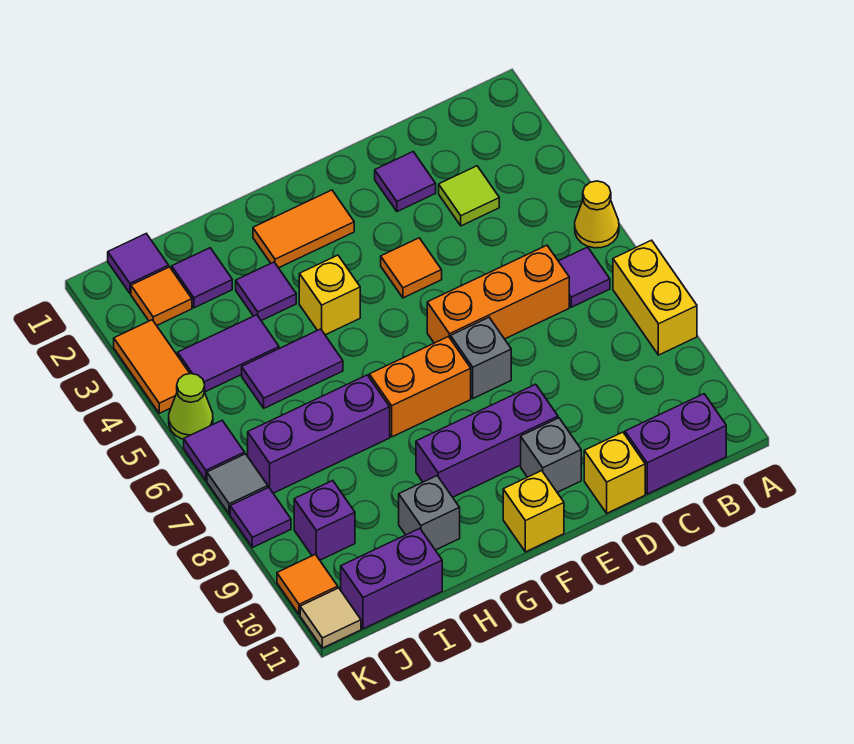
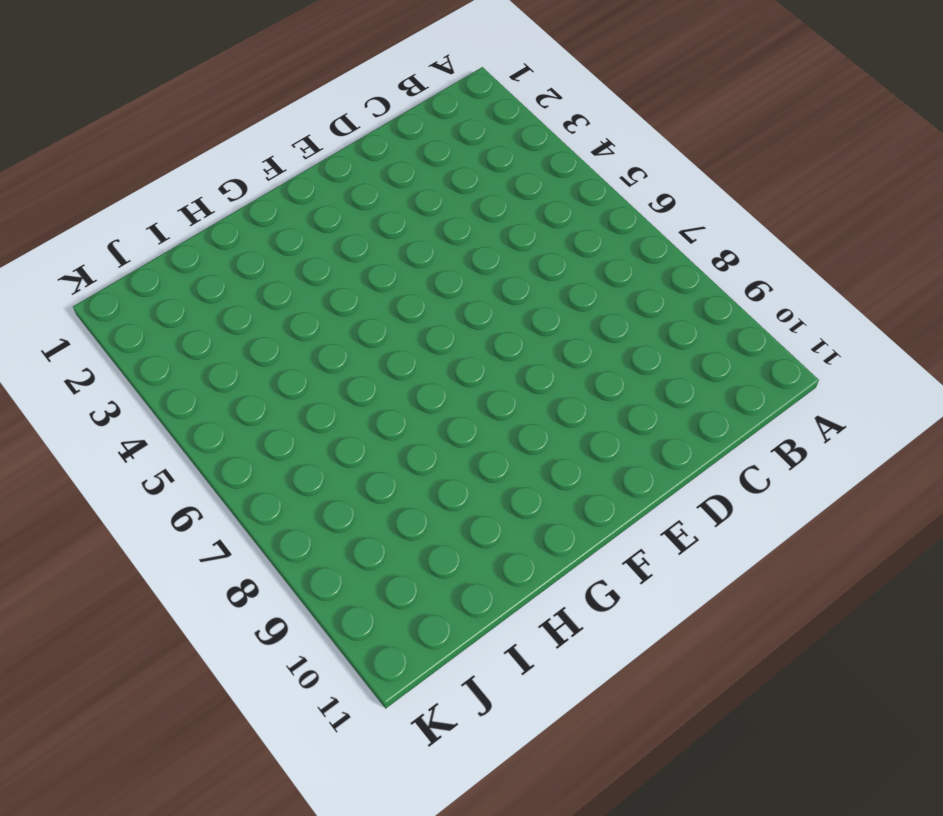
none -> yellow 1x1 cone [575,181,619,248]
none -> yellow 1x2 brick [613,240,697,355]
none -> purple 1x1 tile [559,247,610,307]
none -> purple 1x2 brick [625,394,726,494]

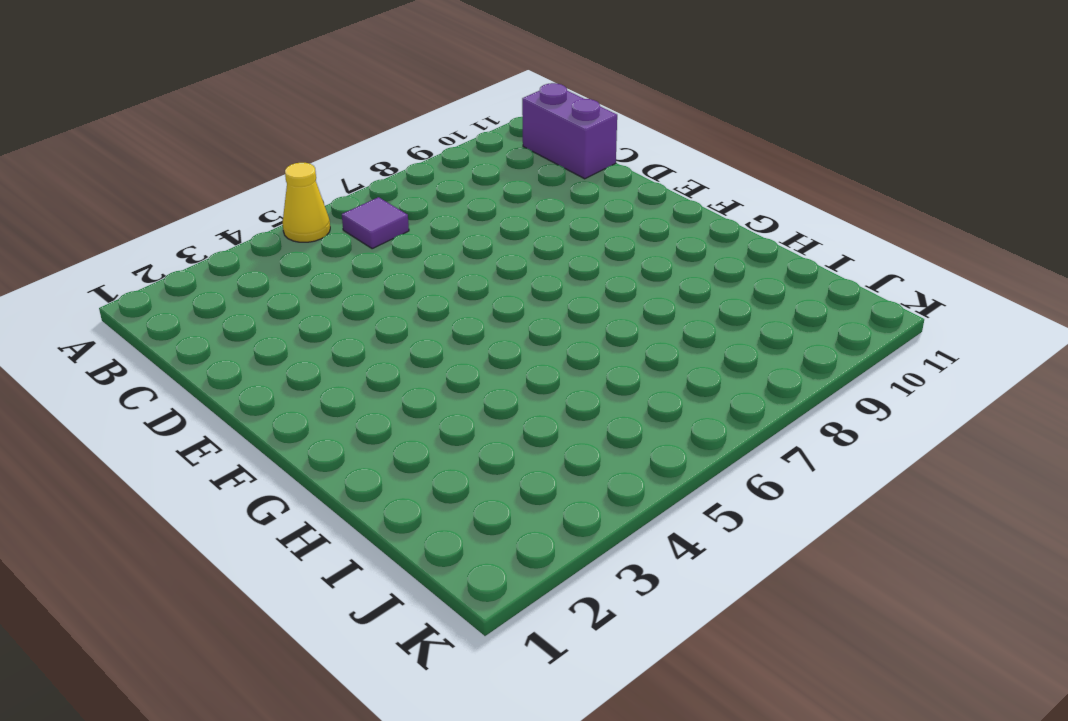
none -> yellow 1x2 brick [613,240,697,355]
none -> lime 1x1 tile [439,166,499,226]
none -> orange 1x3 brick [427,245,569,343]
none -> purple 1x1 tile [375,152,436,212]

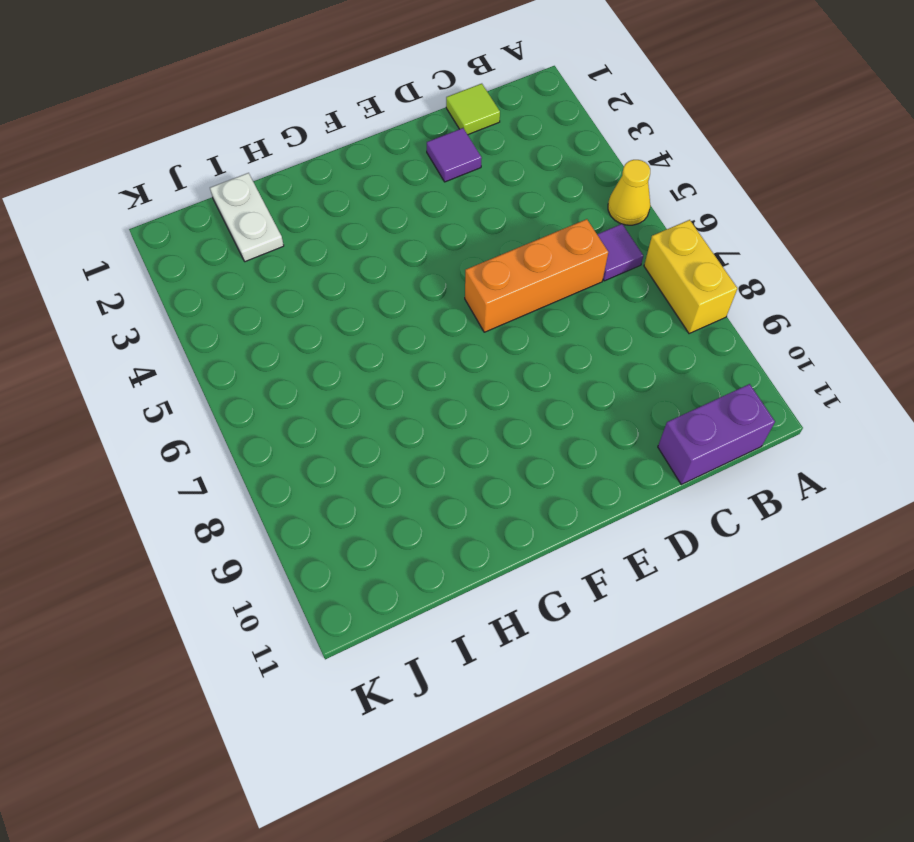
lime 1x1 tile [446,84,500,135] -> lime 1x1 tile moved to [439,166,499,226]
white 1x2 plate [210,173,284,262] -> purple 1x1 tile [172,248,232,308]
none -> yellow 1x1 brick [584,432,645,513]
none -> orange 1x1 tile [381,238,442,298]
none -> grey 1x1 brick [451,317,511,398]
none -> purple 1x3 brick [416,384,558,497]

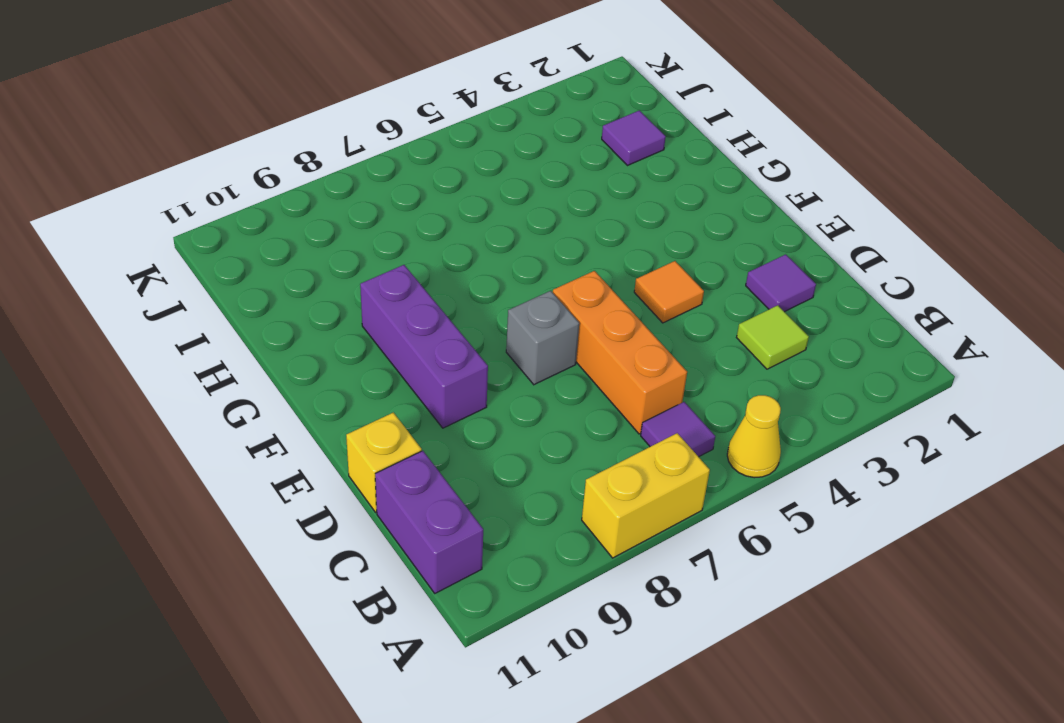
none -> grey 1x1 brick [521,418,581,492]
none -> orange 1x2 tile [253,190,354,268]
none -> orange 1x2 brick [369,337,471,437]
none -> yellow 1x1 brick [503,471,564,552]

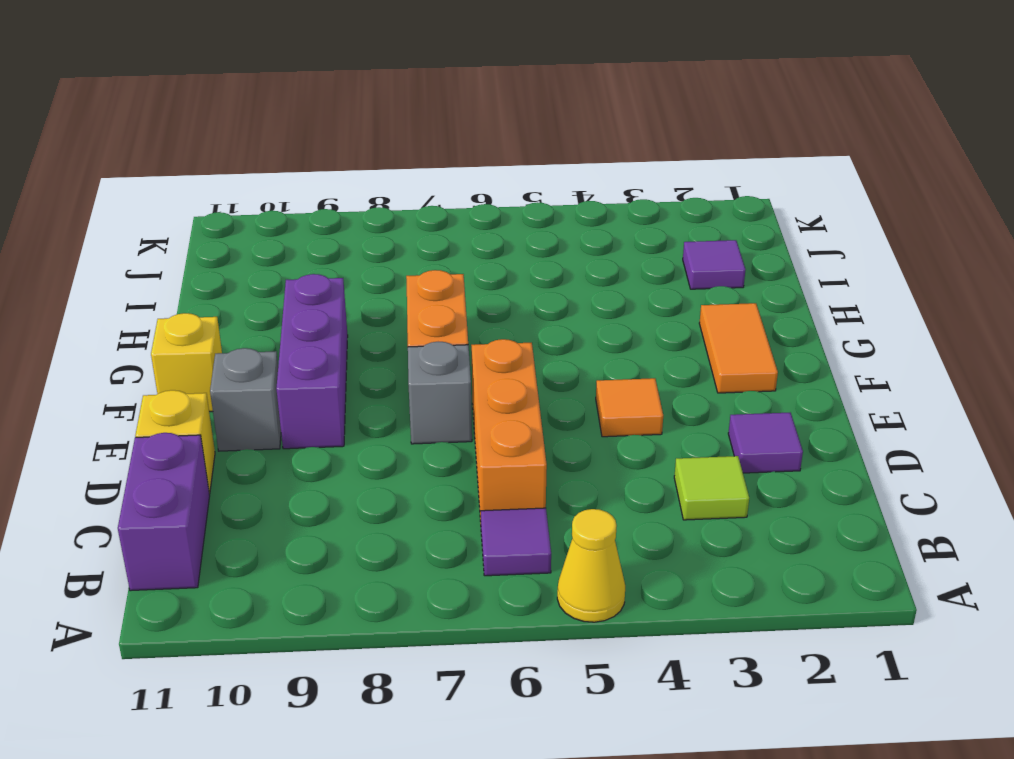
none -> yellow 1x2 brick [613,240,697,355]
none -> yellow 1x1 brick [299,255,360,335]
none -> purple 1x1 tile [236,262,296,321]
none -> purple 1x2 tile [242,329,343,408]

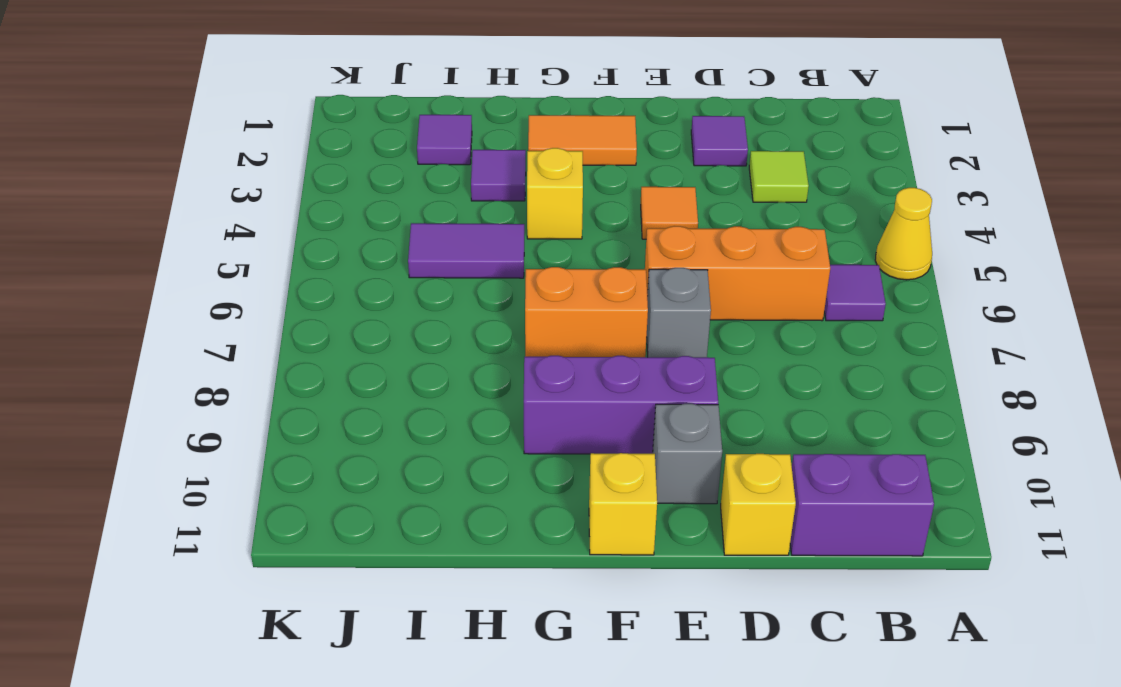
none -> yellow 1x2 brick [613,240,697,355]
none -> purple 1x3 brick [248,375,390,493]
none -> grey 1x1 brick [399,476,460,550]
none -> purple 1x2 tile [178,315,279,392]

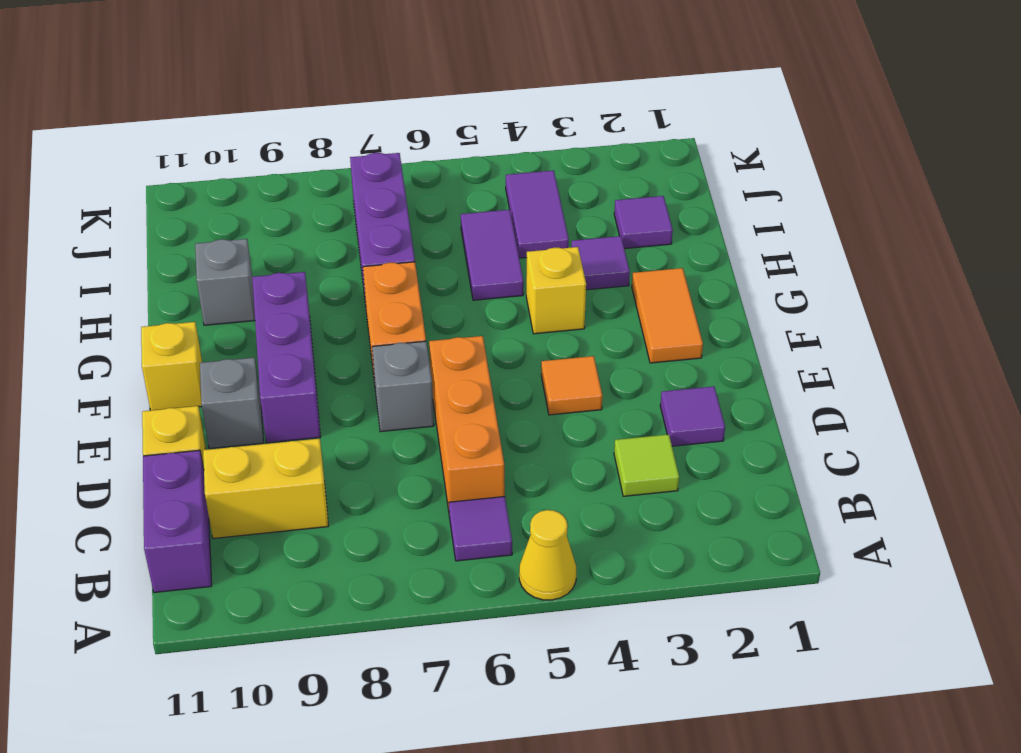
yellow 1x2 brick [203,439,328,538] -> yellow 1x2 brick moved to [613,240,697,355]
none -> purple 1x2 brick [341,528,442,629]
none -> purple 1x1 tile [108,234,169,294]
none -> orange 1x1 tile [131,267,192,325]
none -> purple 1x1 brick [294,481,355,560]

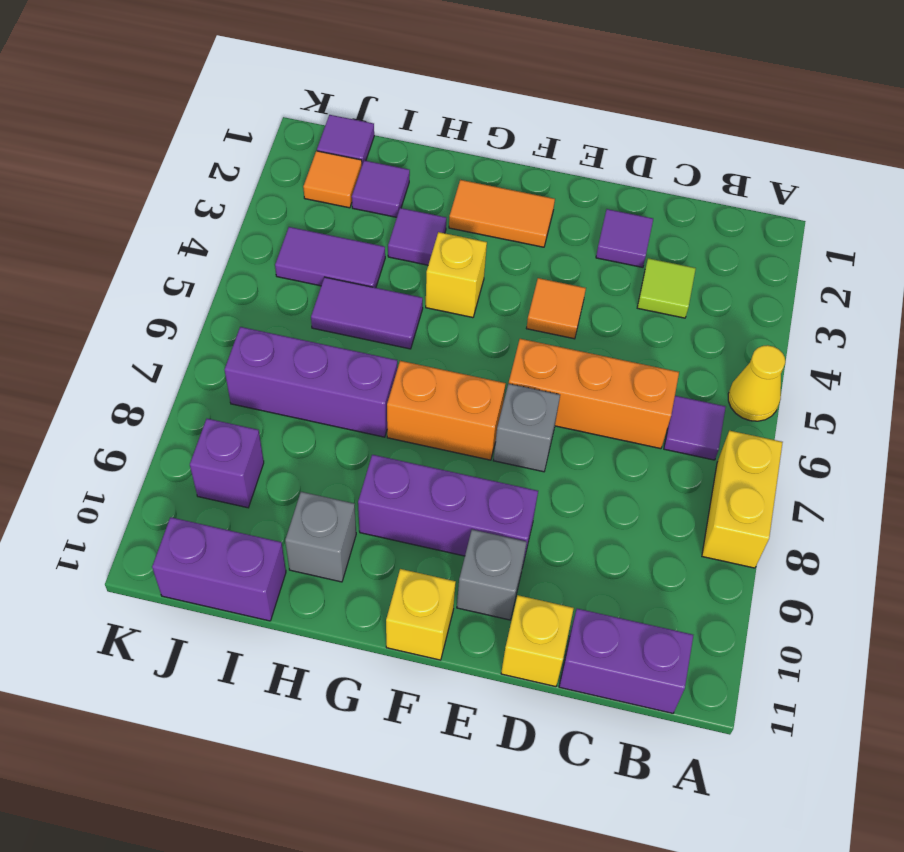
none -> orange 1x2 tile [114,320,190,413]
none -> lime 1x1 cone [169,374,213,439]
none -> purple 1x1 tile [184,421,245,480]
none -> grey 1x1 tile [207,454,268,514]

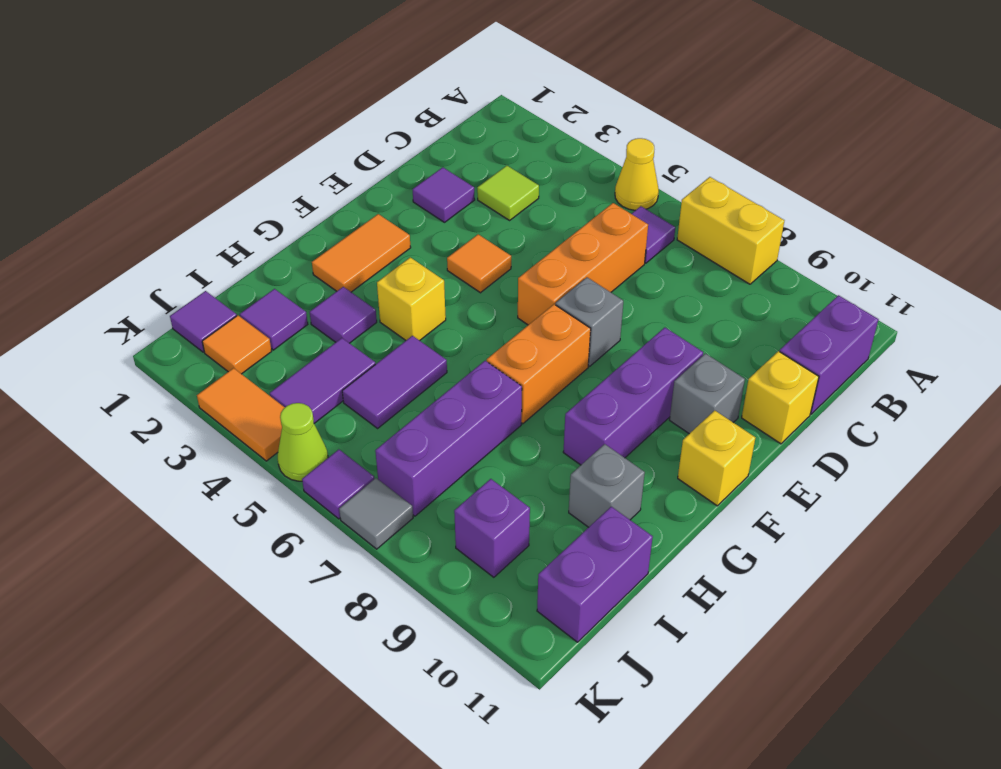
none -> purple 1x1 tile [230,487,291,548]
none -> orange 1x1 tile [277,554,338,615]
none -> tan 1x1 tile [300,588,361,648]

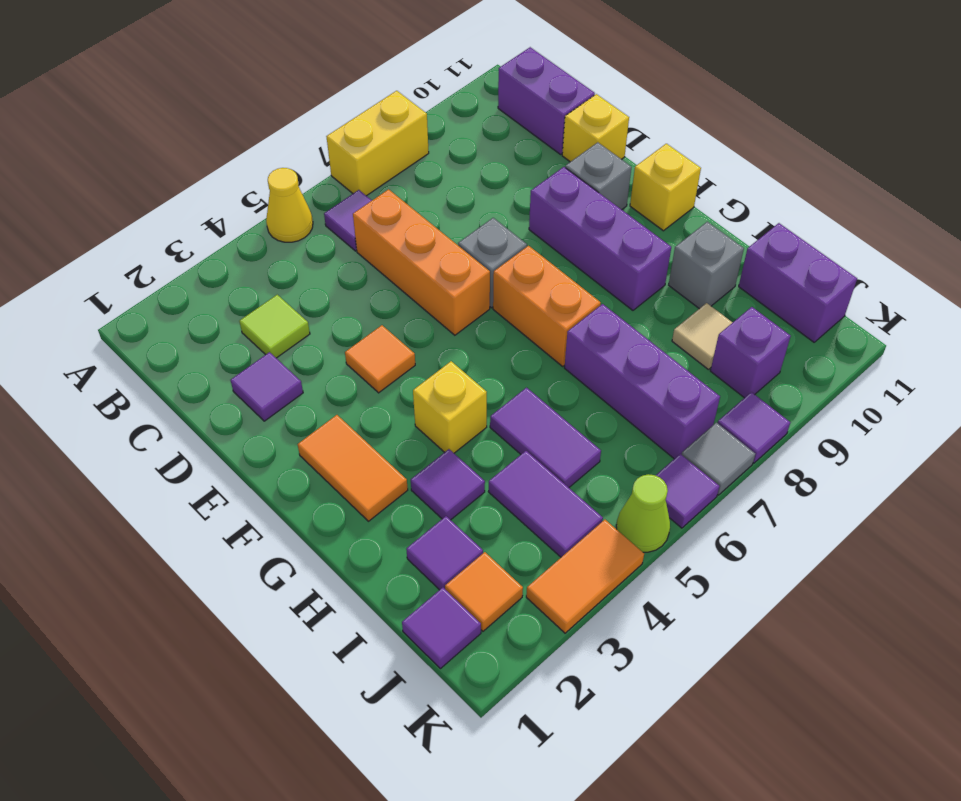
tan 1x1 tile [672,303,733,370] -> tan 1x1 tile moved to [300,588,361,648]
none -> orange 1x1 tile [277,554,338,615]

